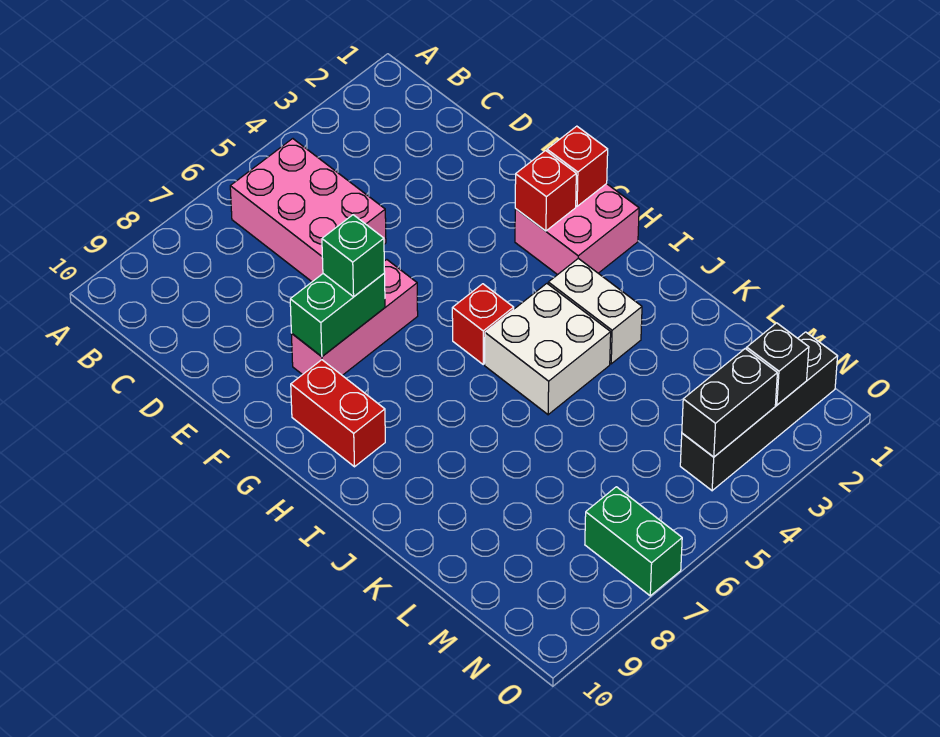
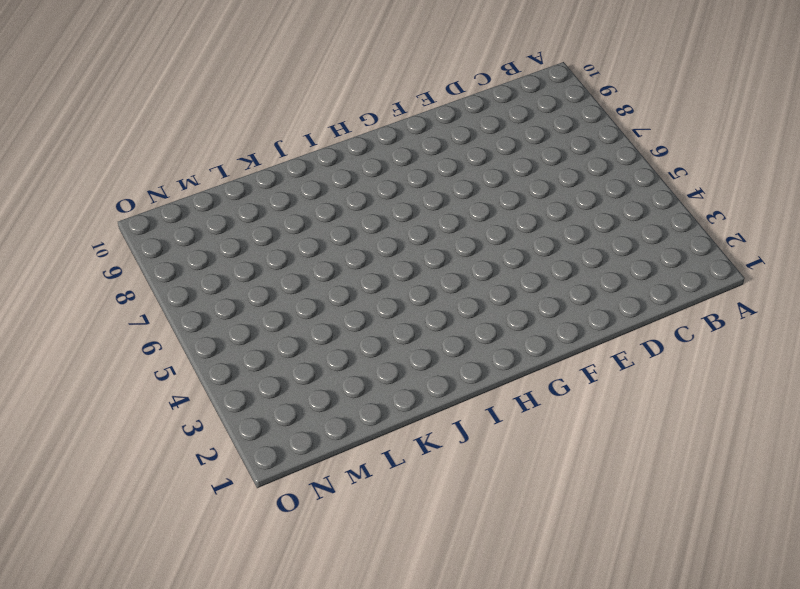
none -> pink 2x3 brick [230,139,386,282]
none -> pink 1x3 brick [291,260,418,375]
none -> pink 2x2 brick [515,184,639,275]

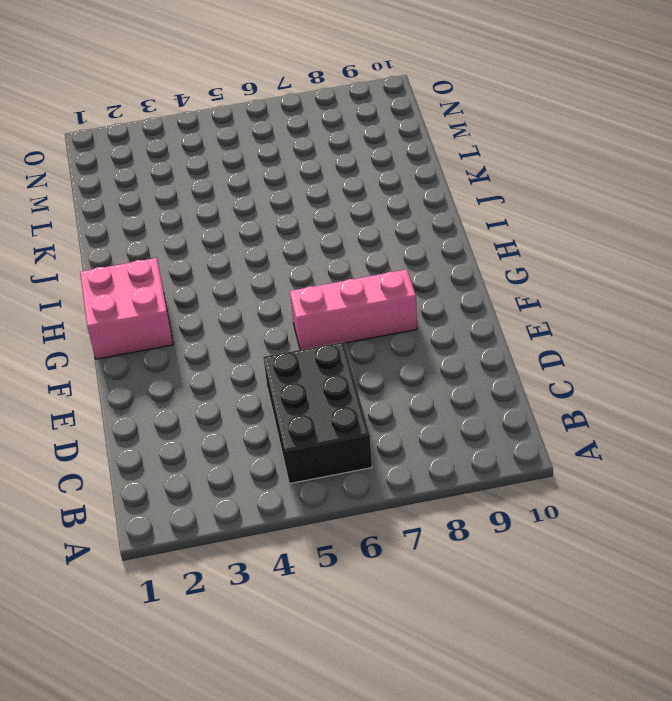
black 2x3 brick [263,342,372,484] -> pink 2x3 brick [230,139,386,282]
none -> red 1x2 brick [291,360,385,467]
none -> red 1x1 brick [452,284,514,364]
none -> white 1x2 brick [548,258,642,364]

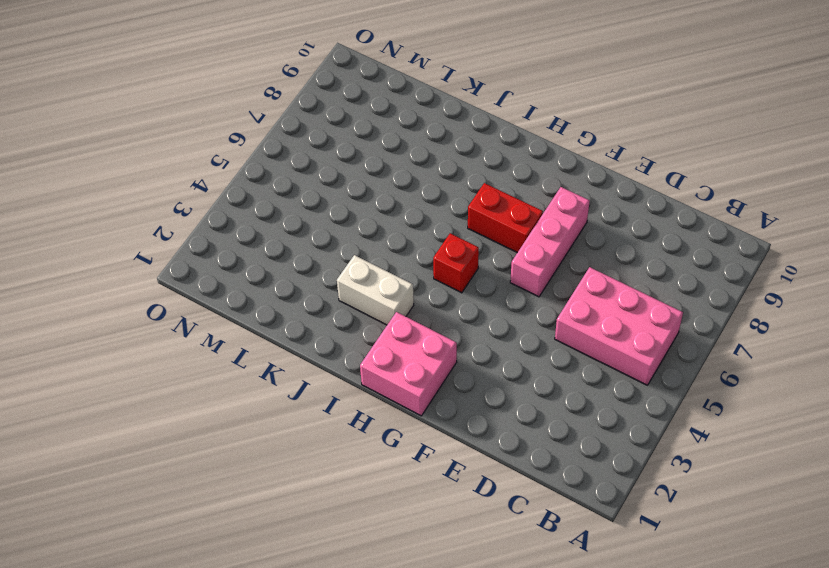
red 1x2 brick [468,183,543,253] -> red 1x2 brick moved to [291,360,385,467]
none -> white 2x2 brick [485,284,611,415]
none -> black 1x4 brick [680,332,838,491]
none -> green 1x2 brick [585,487,682,596]

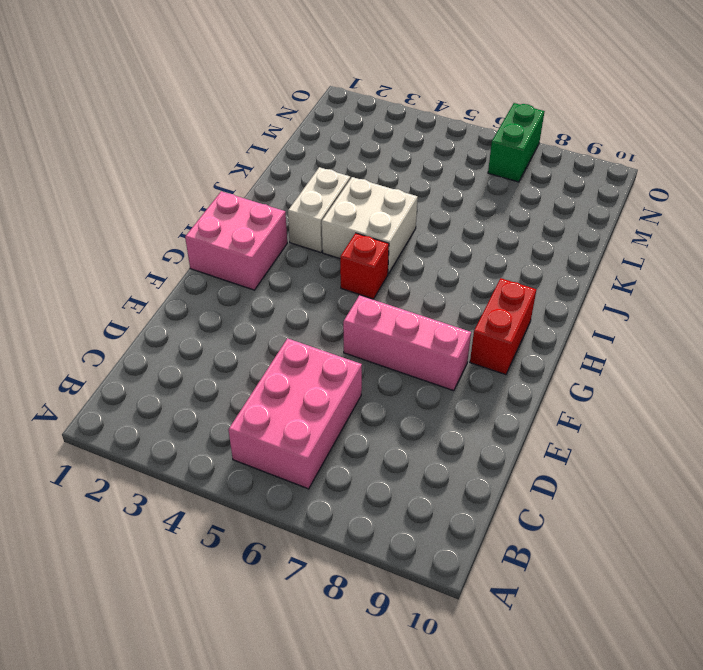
none -> black 1x4 brick [680,332,838,491]
none -> green 1x2 brick [290,273,385,357]
none -> red 1x1 brick [547,126,608,206]

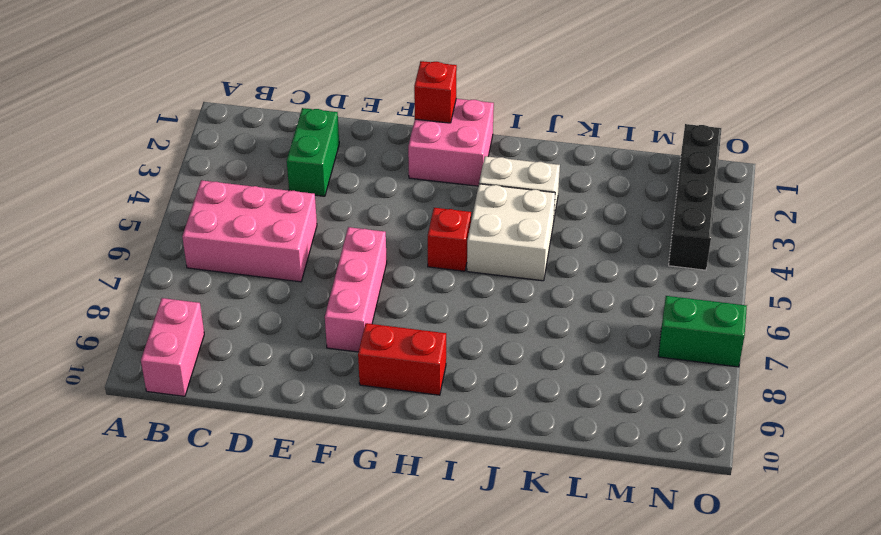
pink 1x2 brick [141,298,204,396] -> none
green 1x2 brick [287,108,339,196] -> green 1x2 brick moved to [290,273,385,357]
none -> red 1x1 brick [515,151,576,231]
none -> black 1x1 brick [747,323,809,405]
none -> black 1x2 brick [682,349,777,457]

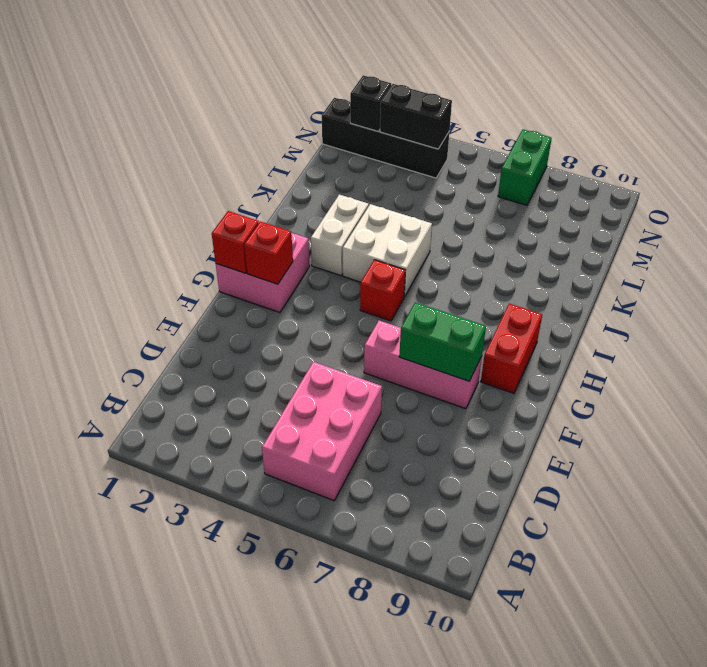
none -> green 1x1 brick [322,215,385,297]

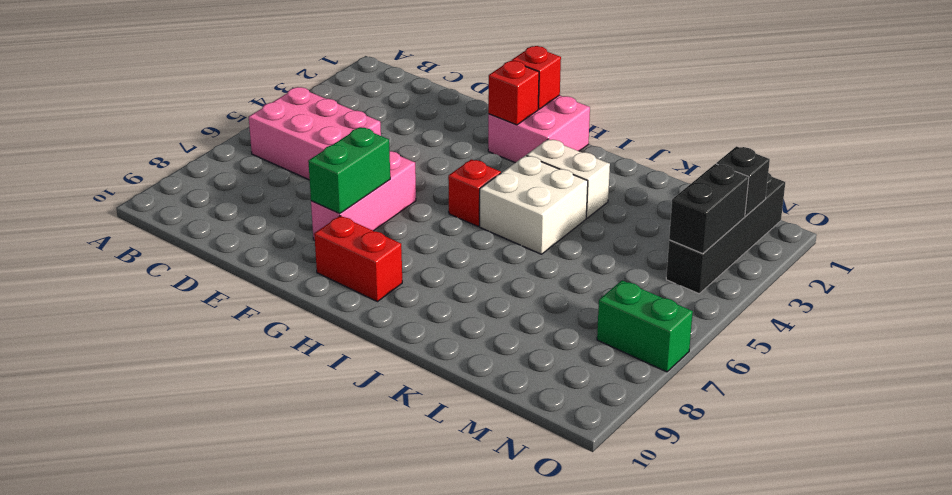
none -> green 1x1 brick [322,215,385,297]

